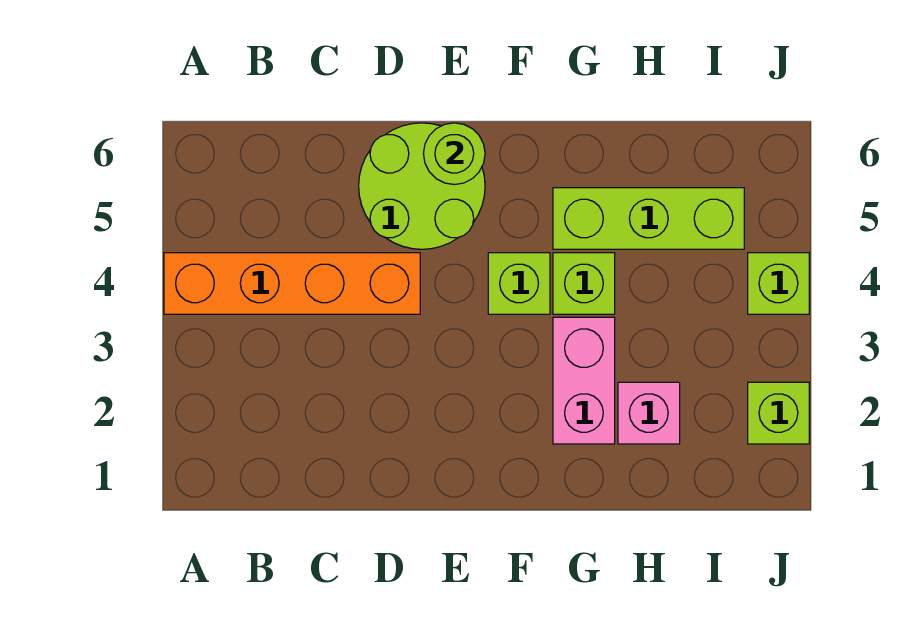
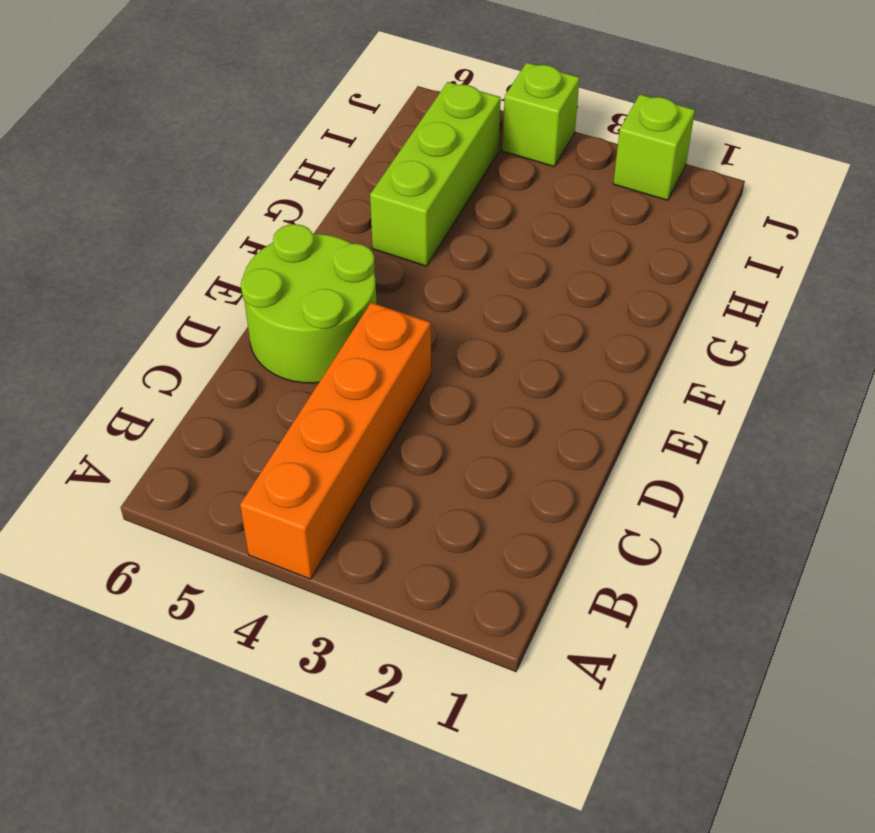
none -> lime 1x1 brick [488,253,550,314]
none -> pink 1x2 brick [553,317,615,444]

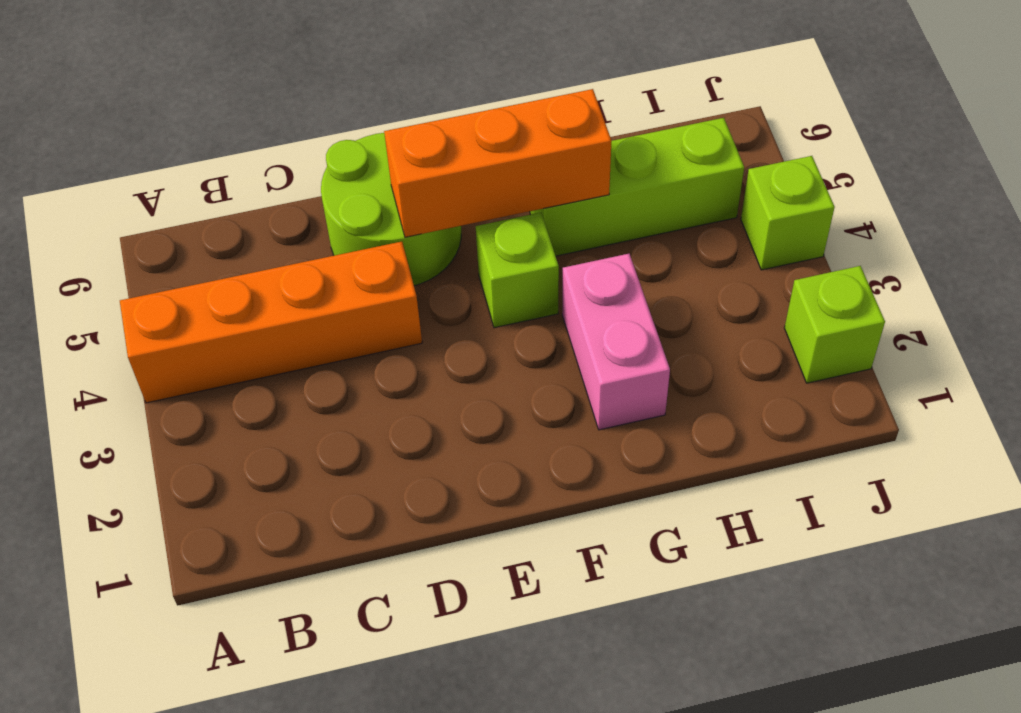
orange 1x3 brick [384,89,612,237] -> none
none -> lime 1x1 brick [553,253,615,314]
none -> pink 1x1 brick [618,382,680,444]

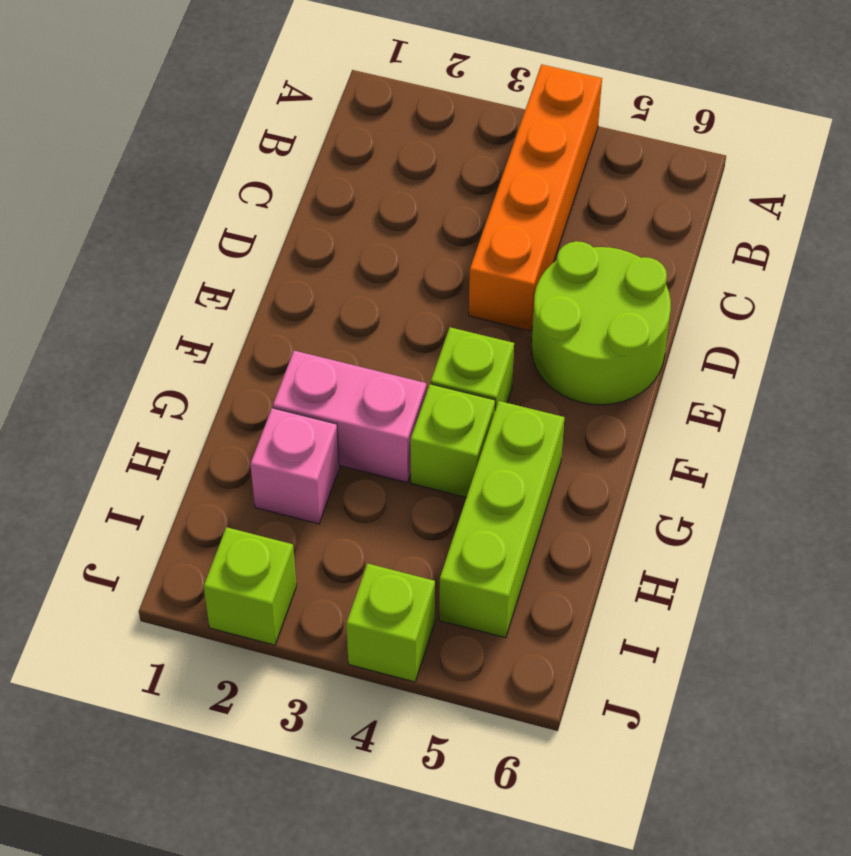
none -> lime 1x1 round brick [423,123,485,185]

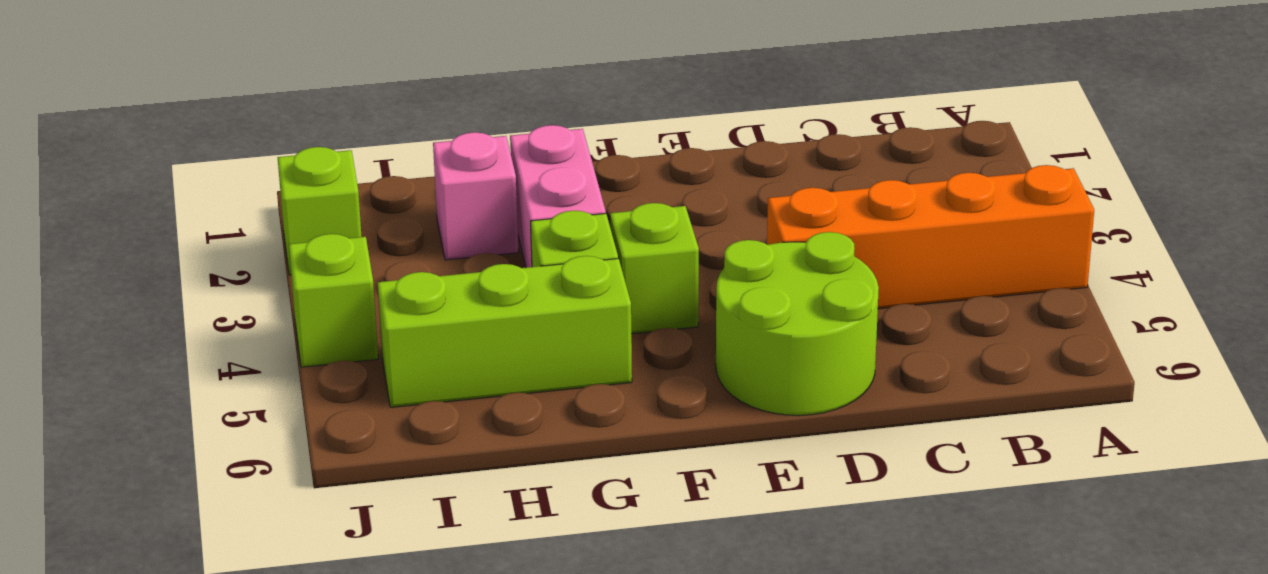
none -> lime 1x1 round brick [423,123,485,185]

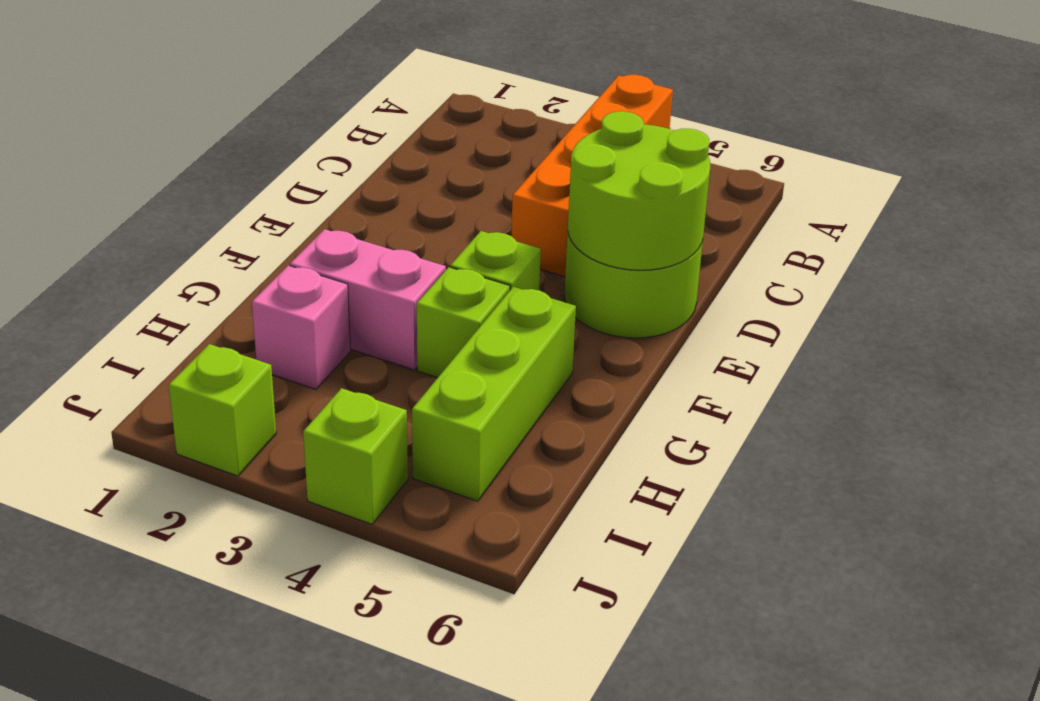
lime 2x2 round brick [568,111,710,270] -> lime 1x1 round brick [423,123,485,185]

